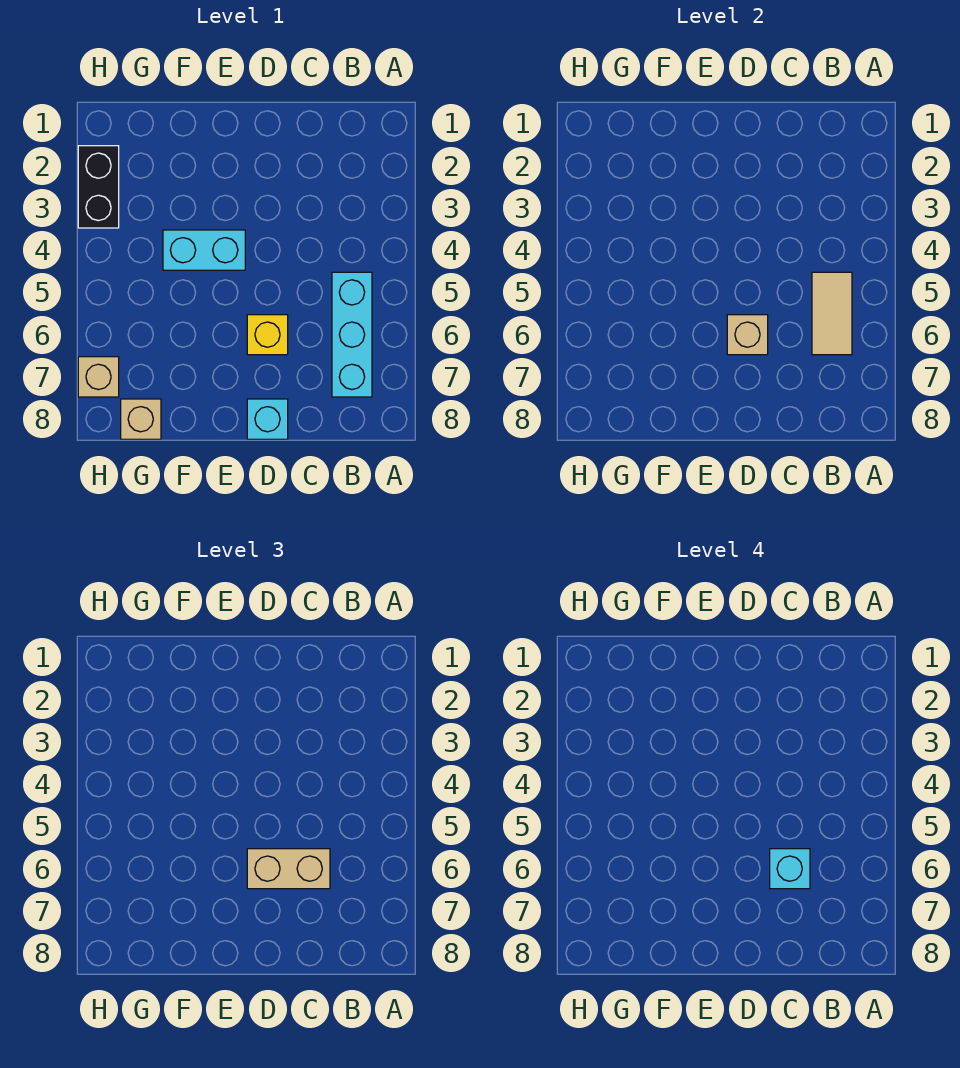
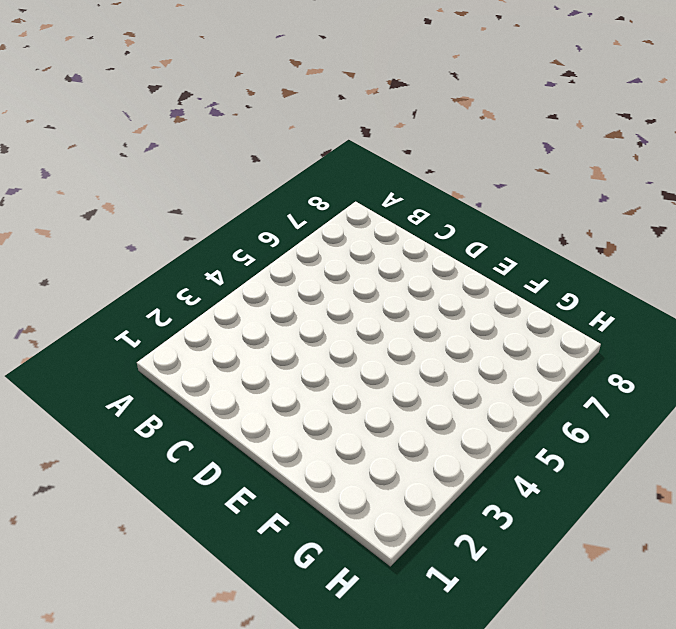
none -> cyan 1x3 brick [332,272,372,397]
none -> yellow 1x1 brick [247,315,288,355]

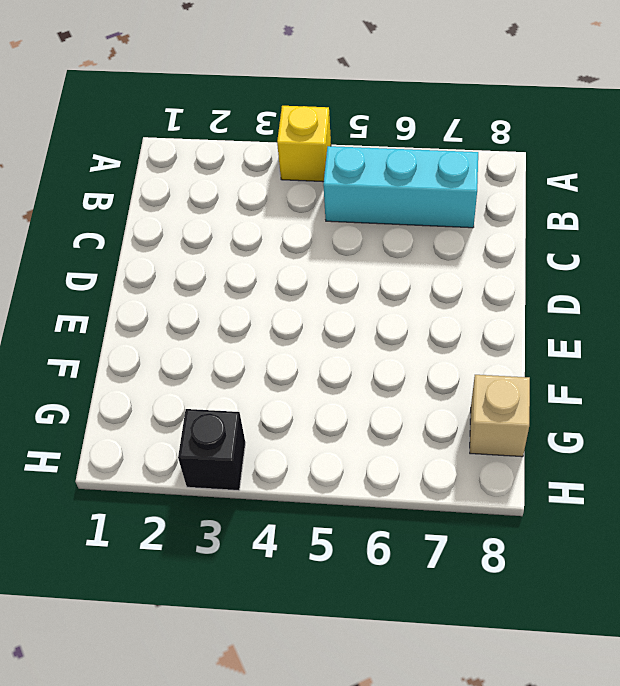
yellow 1x1 brick [277,106,331,182] -> yellow 1x1 brick moved to [247,315,288,355]
black 1x1 brick [178,409,245,491] -> black 1x2 brick [78,146,119,228]
none -> cyan 1x1 brick [247,399,288,439]
none -> cyan 1x2 brick [163,230,245,270]

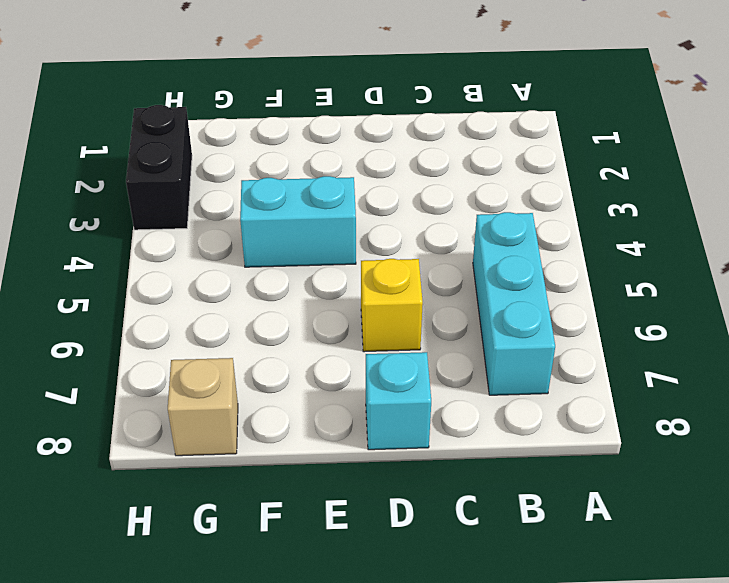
none -> tan 1x1 brick [78,357,119,397]
none -> tan 1x2 tile [812,272,852,355]

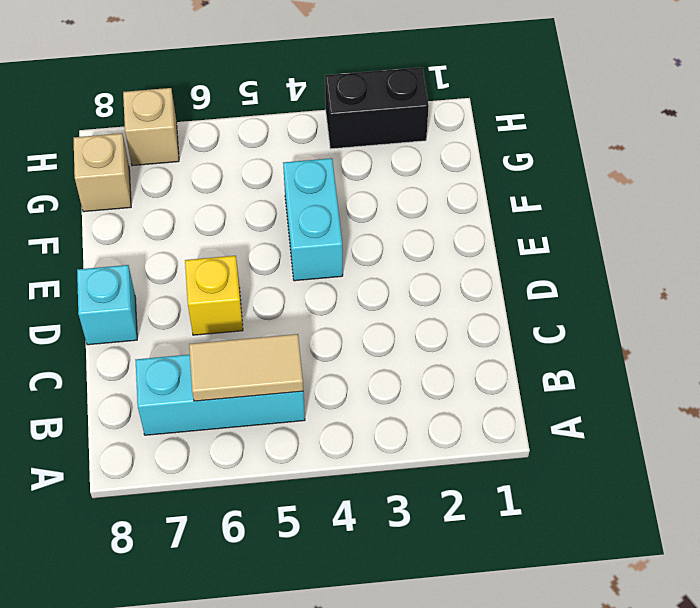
none -> tan 1x1 brick [727,315,768,355]
none -> tan 1x2 brick [247,849,330,889]

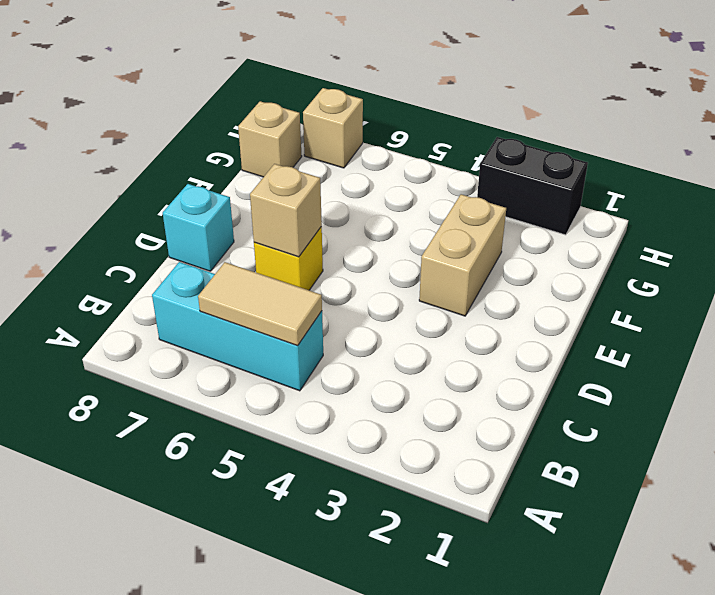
tan 1x2 brick [419,194,506,316] -> tan 1x2 brick moved to [247,849,330,889]
none -> cyan 1x2 brick [163,230,245,270]
none -> cyan 1x1 brick [770,849,810,889]

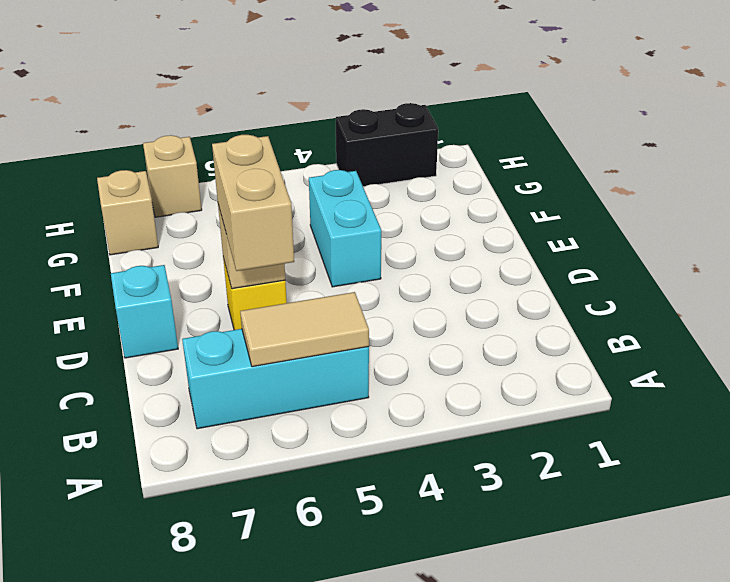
none -> cyan 1x1 brick [770,849,810,889]

